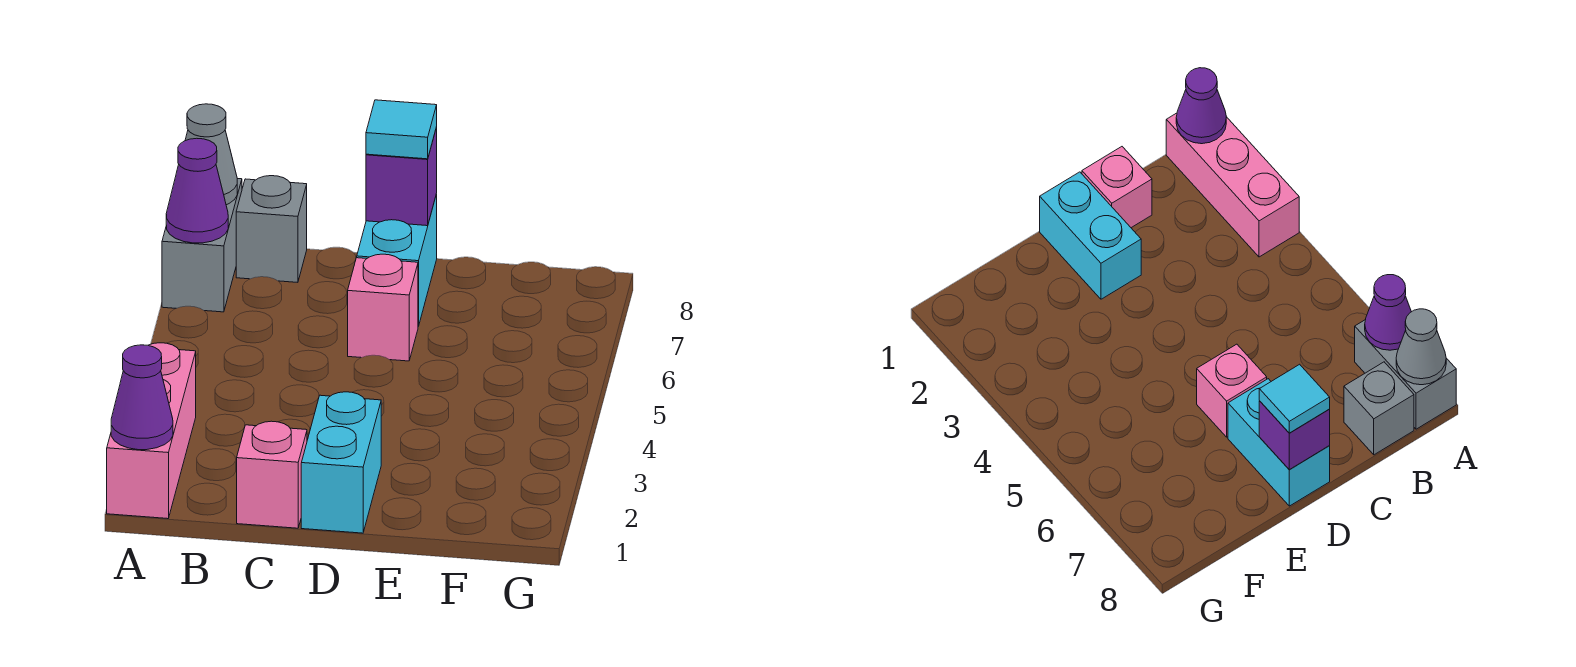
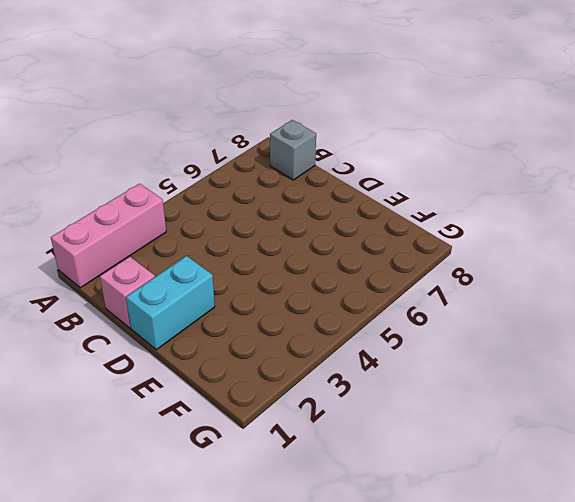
none -> grey 1x2 brick [162,179,242,312]
none -> pink 1x1 brick [348,254,418,361]
none -> cyan 1x2 brick [357,194,437,326]

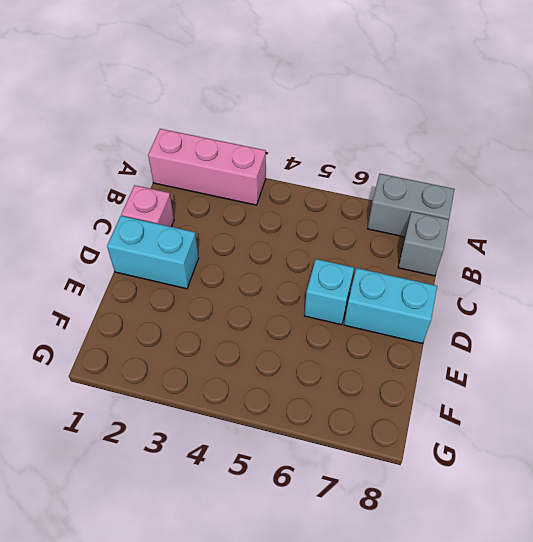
cyan 1x1 brick [304,259,354,325] -> pink 1x1 brick [348,254,418,361]
none -> purple 1x1 cone [111,345,173,450]
none -> purple 1x1 cone [166,138,228,243]
none -> grey 1x1 cone [185,104,237,205]

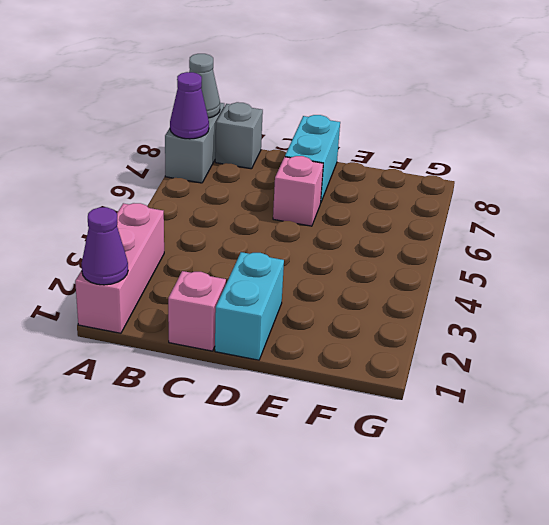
none -> purple 1x1 brick [366,127,437,226]
none -> cyan 1x1 tile [366,100,437,159]

